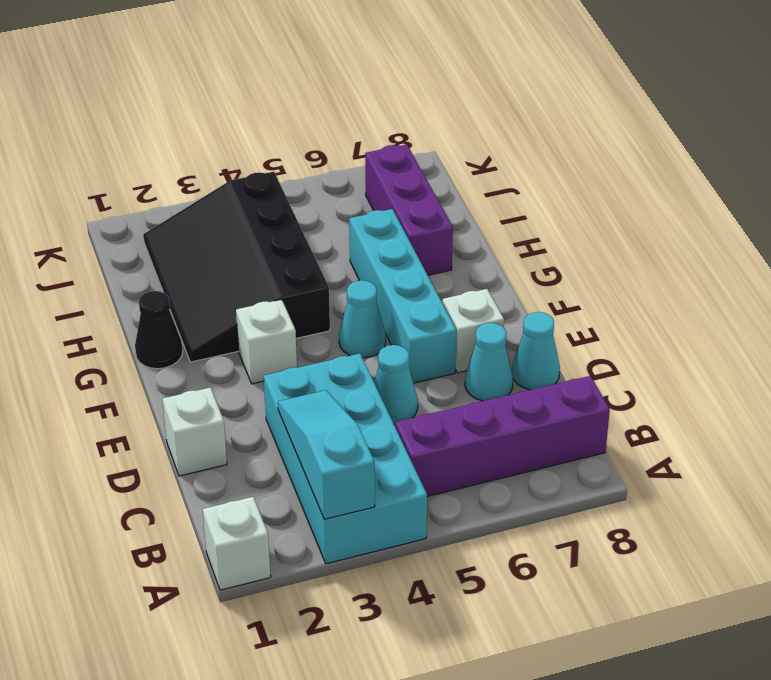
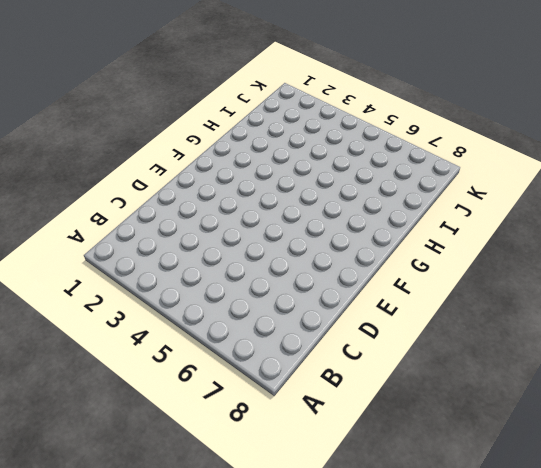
none -> white 1x1 brick [203,497,271,590]
none -> cyan 2x4 brick [264,354,427,564]
none -> purple 1x4 brick [395,376,610,496]

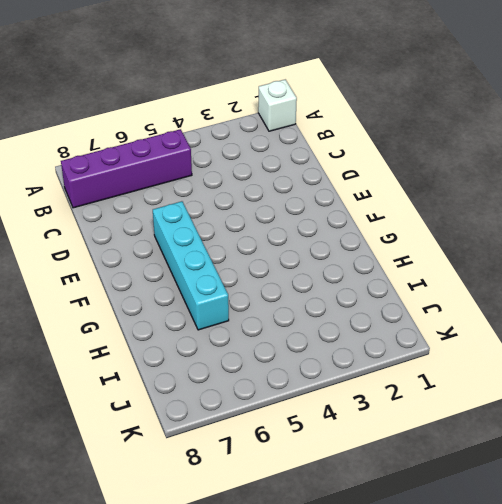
none -> cyan 2x4 brick [264,354,427,564]
none -> white 1x1 brick [162,388,227,476]
none -> cyan 1x1 cone [374,345,418,424]

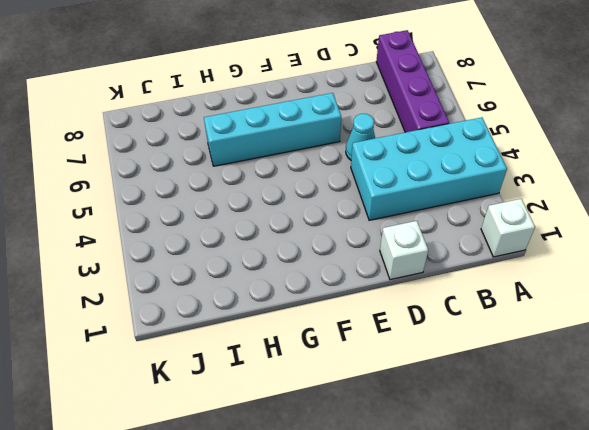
none -> cyan 1x1 cone [465,323,513,401]
none -> cyan 1x1 cone [512,312,560,390]
none -> white 1x1 brick [442,289,504,373]

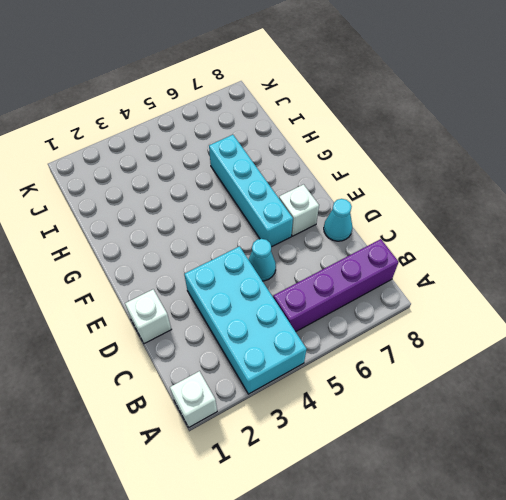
none -> cyan 1x1 cone [465,323,513,401]
none -> white 1x1 brick [236,299,297,384]
none -> cyan 1x1 cone [339,280,386,358]

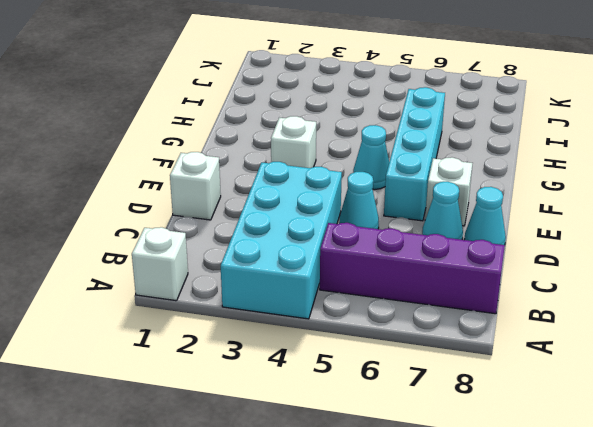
none -> black 1x1 cone [135,291,183,369]
none -> black 3x4 slope [143,172,330,362]
none -> purple 1x3 brick [365,144,453,275]

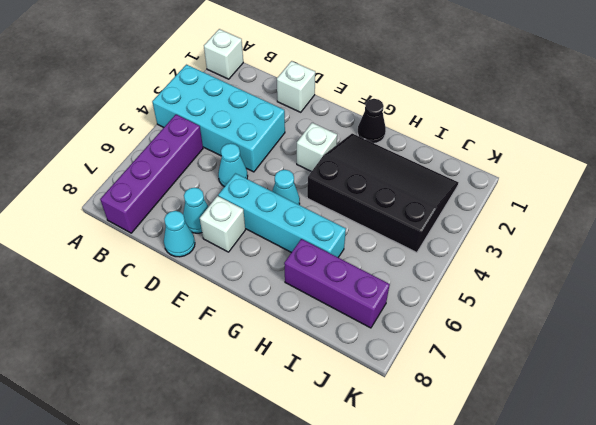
none -> cyan 1x3 slope [278,390,375,519]

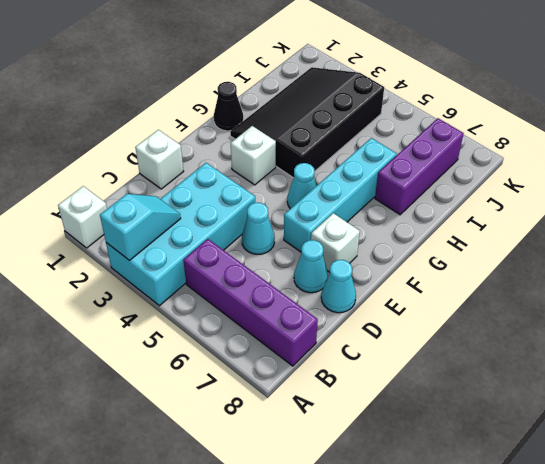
cyan 1x2 slope [100,194,181,260] -> cyan 1x3 slope [278,390,375,519]

